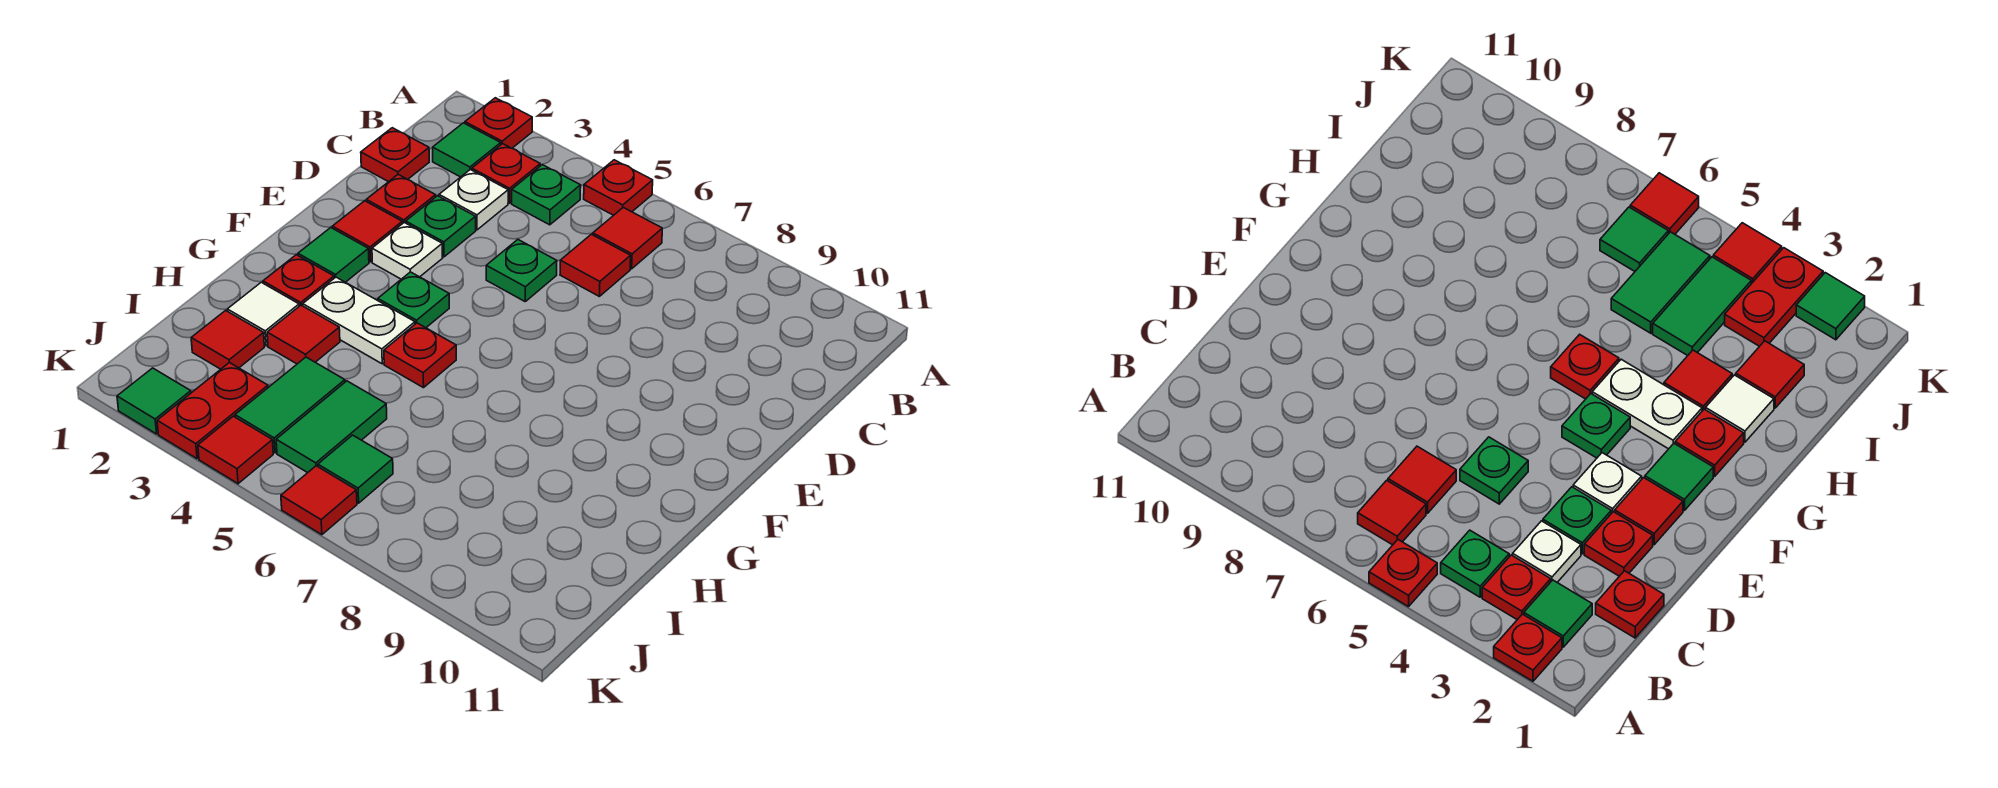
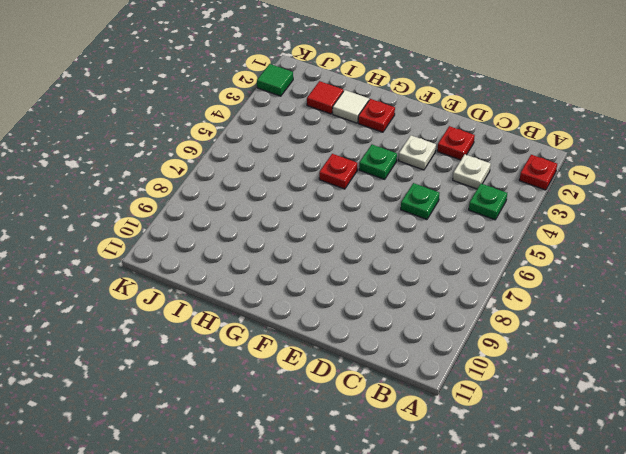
none -> red 1x1 plate [584,160,653,215]
none -> green 1x1 tile [433,123,501,177]
none -> red 1x1 plate [472,144,540,203]

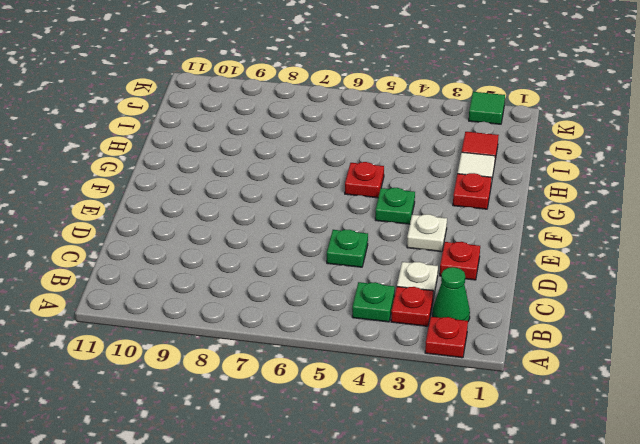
green 1x1 cone [432,267,470,321] -> green 1x1 tile [433,123,501,177]
none -> red 1x1 plate [584,160,653,215]
none -> red 1x1 tile [593,207,662,269]
none -> red 1x1 plate [361,128,429,182]

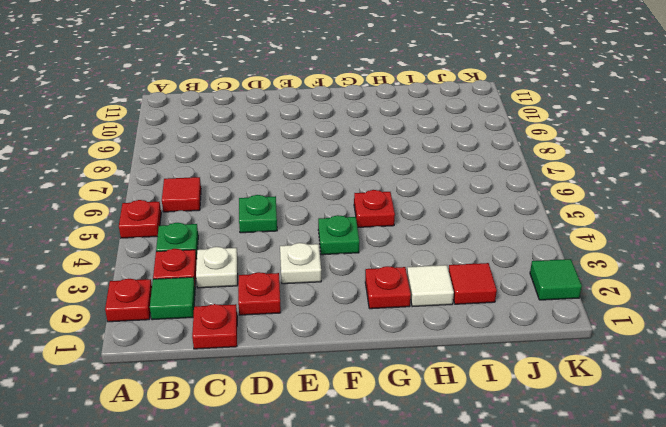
none -> red 1x1 tile [560,234,631,296]
none -> green 1x1 plate [406,196,476,257]
none -> red 1x1 tile [332,201,402,262]

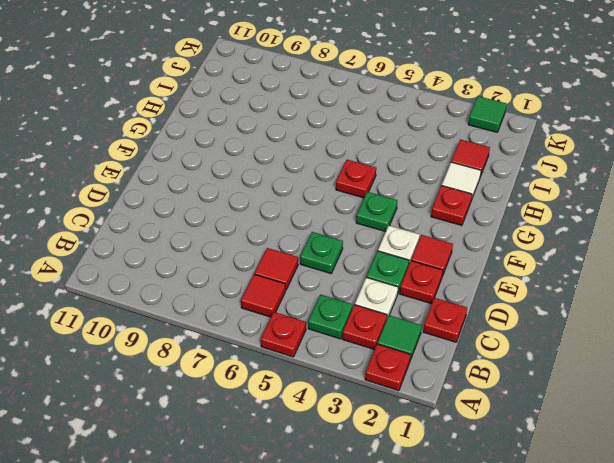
none -> green 1x1 tile [298,228,369,282]
none -> white 1x2 plate [303,277,415,364]
none -> red 1x1 tile [267,305,340,364]

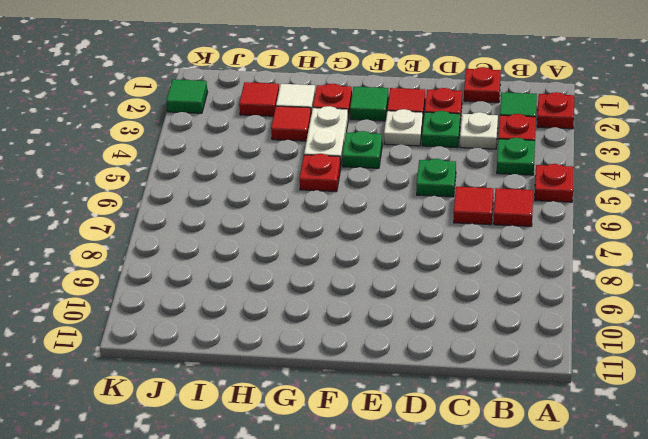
none -> green 1x2 tile [235,357,345,453]
none -> green 1x2 tile [276,381,387,473]
none -> red 1x2 plate [157,363,268,459]

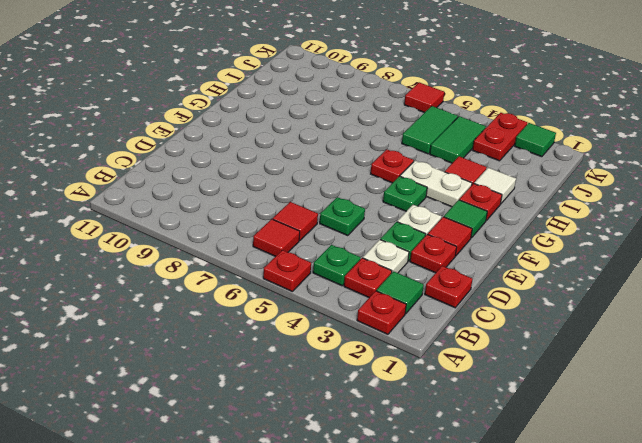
none -> red 1x1 tile [191,310,264,369]
none -> green 1x1 tile [318,435,393,503]
none -> red 1x1 tile [198,416,273,484]

